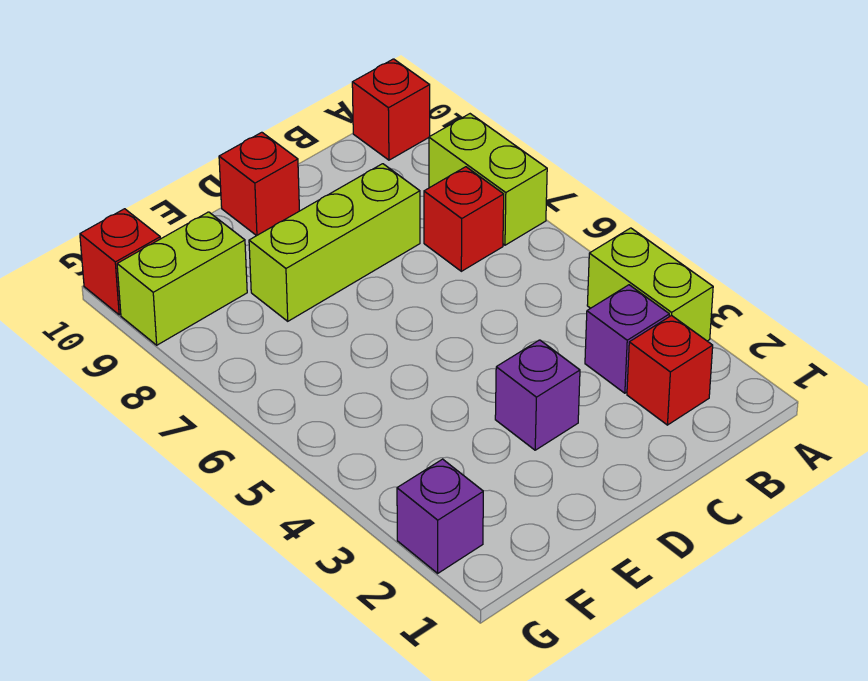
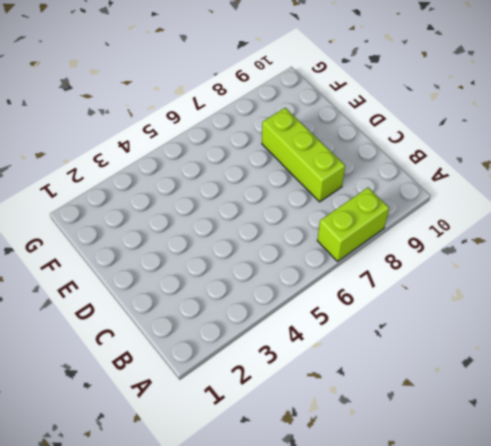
none -> lime 1x2 brick [587,228,713,341]
none -> red 1x1 brick [352,59,430,160]
none -> red 1x1 brick [627,315,713,425]

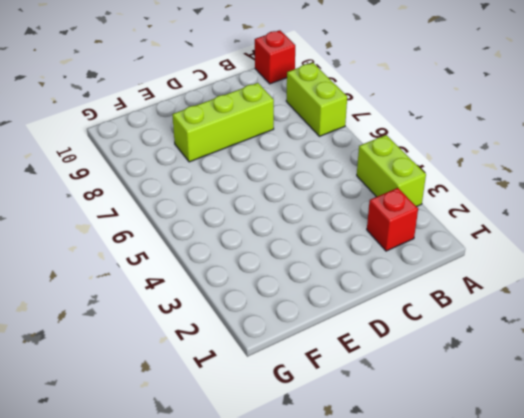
none -> purple 1x1 brick [585,285,669,393]
none -> red 1x1 brick [424,167,504,271]
none -> purple 1x1 brick [495,340,580,450]

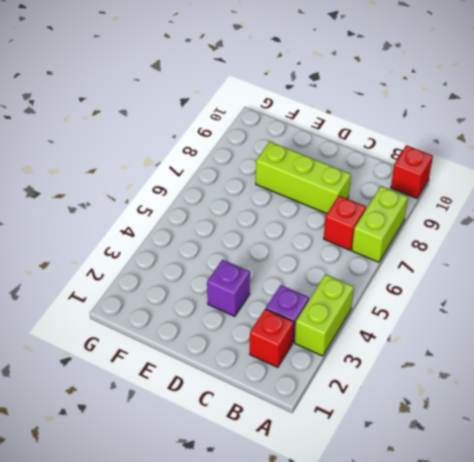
none -> red 1x1 brick [219,132,299,236]
none -> lime 1x2 brick [117,212,247,345]
none -> purple 1x1 brick [397,459,483,573]

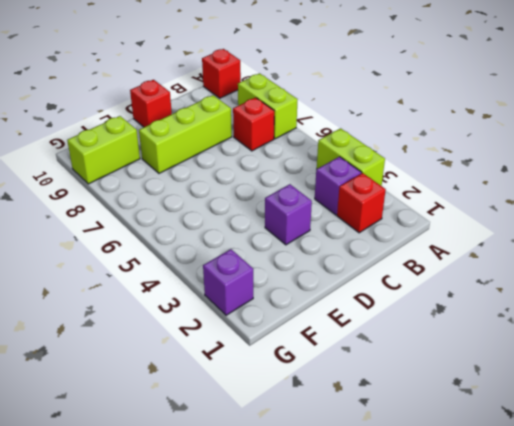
none -> red 1x1 brick [80,209,160,315]

